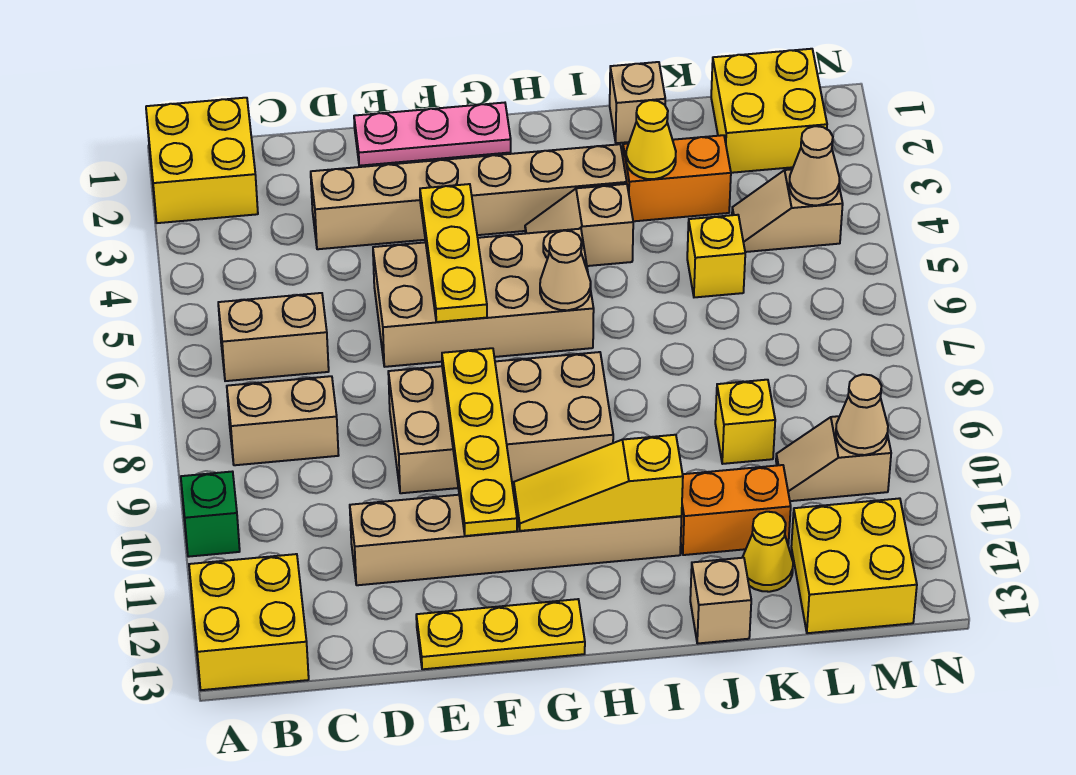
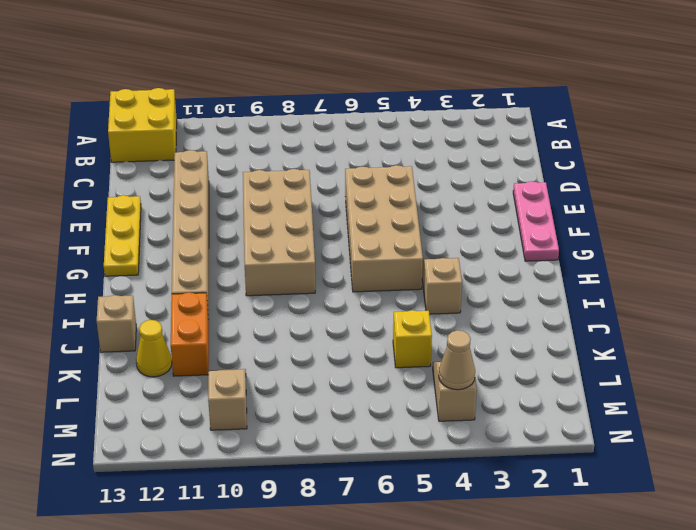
none -> yellow 2x2 brick [146,98,258,223]
none -> green 1x1 brick [181,472,240,557]
none -> tan 1x2 brick [218,293,329,381]
none -> tan 1x2 brick [227,376,339,465]

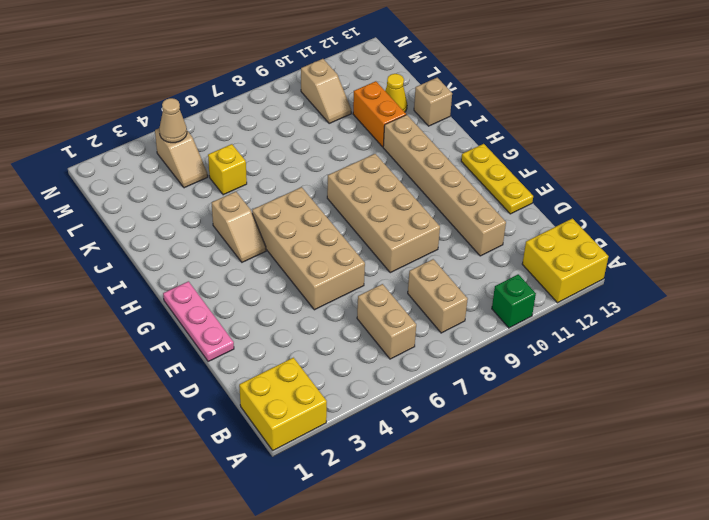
none -> tan 1x6 brick [311,144,627,249]
none -> tan 1x1 brick [610,62,665,143]
none -> orange 1x2 brick [623,135,731,221]
none -> yellow 1x1 brick [715,380,775,464]

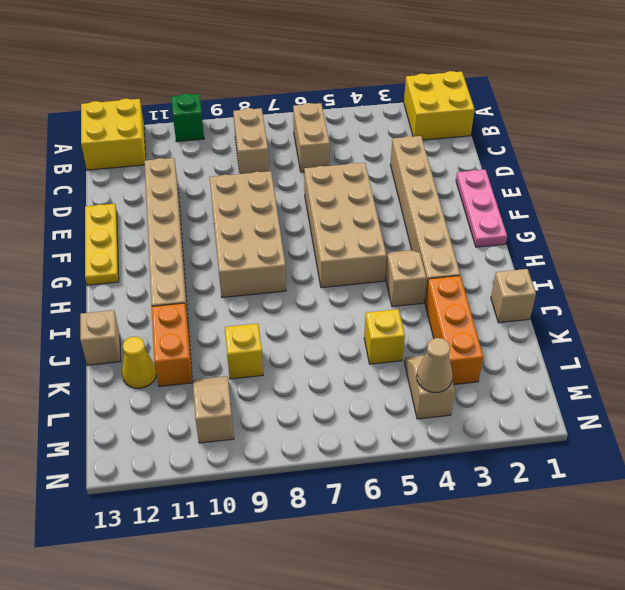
orange 1x3 brick [425,276,483,384] -> orange 1x2 brick [623,135,731,221]
none -> yellow 2x2 brick [711,49,827,173]
none -> yellow 2x2 brick [791,498,917,633]
none -> yellow 1x3 plate [420,184,487,322]
none -> yellow 1x4 plate [442,348,517,536]

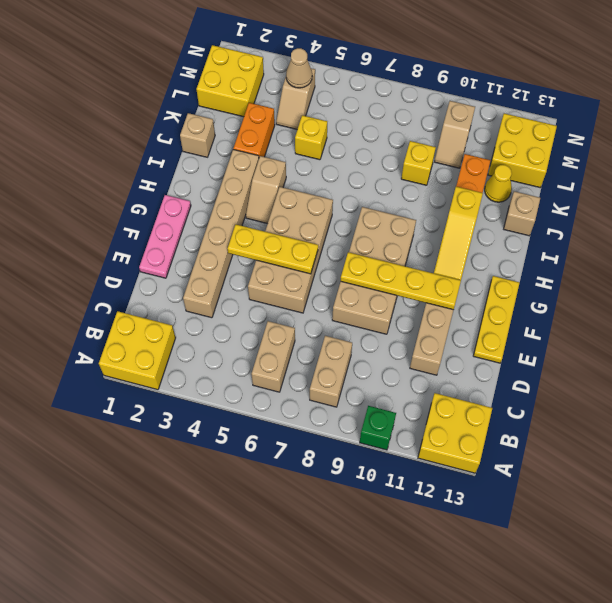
none -> tan 1x1 cone [540,231,591,310]
none -> yellow 1x1 cone [626,100,676,179]
none -> tan 1x1 cone [836,374,888,455]

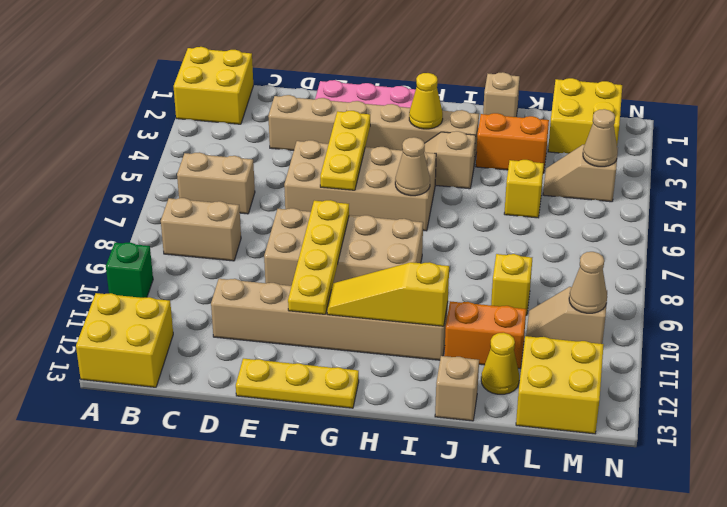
yellow 1x1 cone [409,73,443,129] -> yellow 1x1 cone moved to [626,100,676,179]

